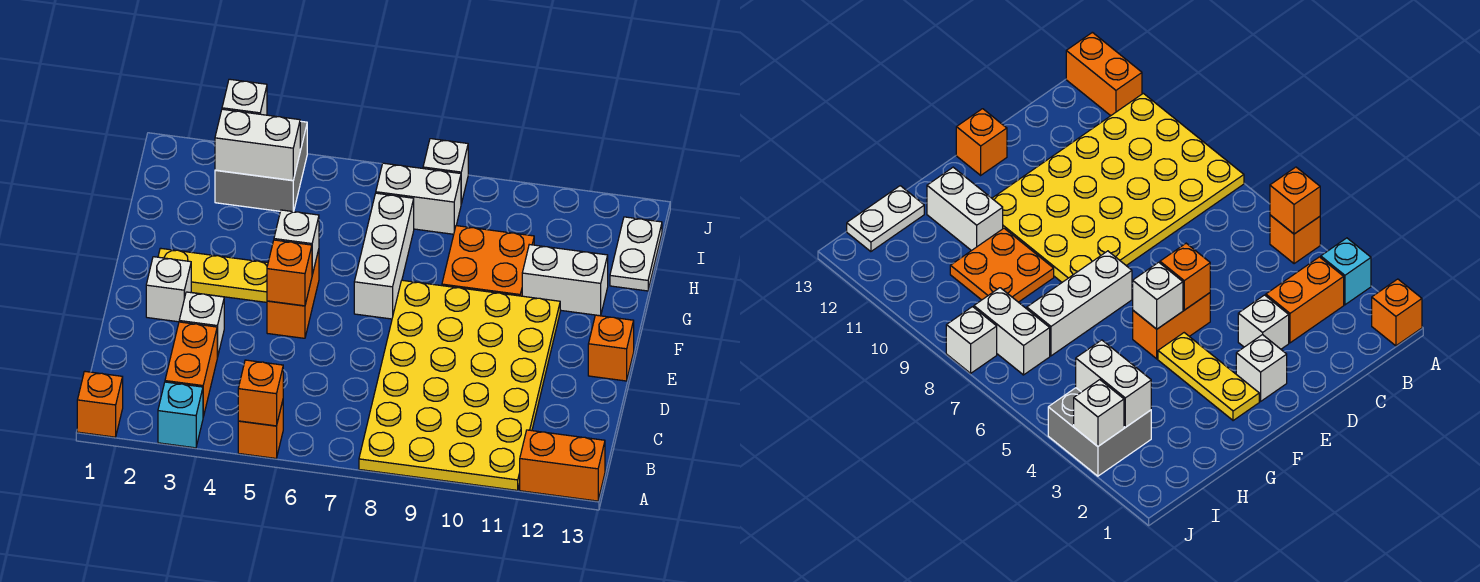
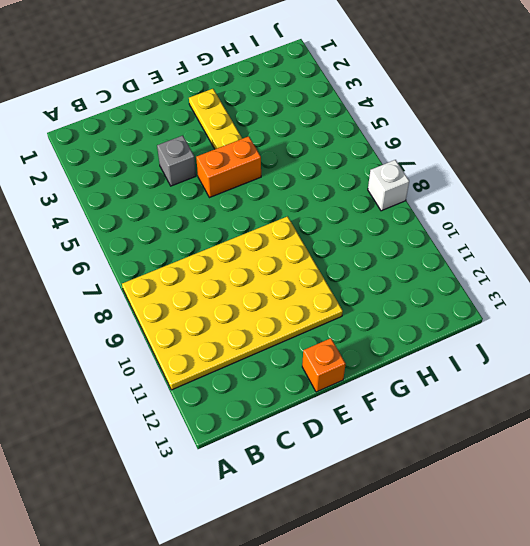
grey 1x1 brick [157,136,196,186] -> none
none -> orange 1x1 brick [77,371,123,437]
none -> cyan 1x1 brick [158,382,203,448]
none -> orange 1x1 brick [238,401,283,458]

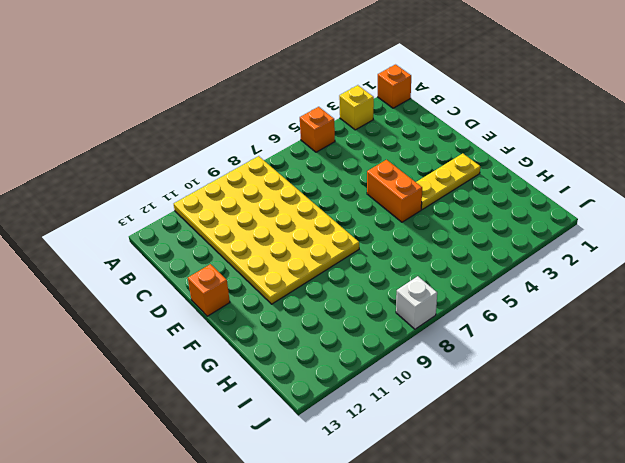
yellow 1x1 brick [339,85,374,130] -> cyan 1x1 brick [158,382,203,448]
none -> orange 1x2 brick [520,430,605,501]
none -> orange 1x2 brick [165,322,217,417]
none -> white 1x1 brick [179,292,224,358]

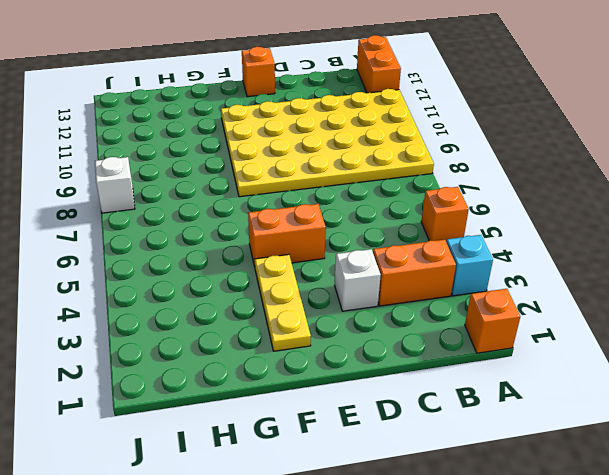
none -> white 1x1 brick [146,257,191,322]
none -> white 1x3 brick [354,193,414,319]
none -> orange 2x2 plate [442,226,534,296]

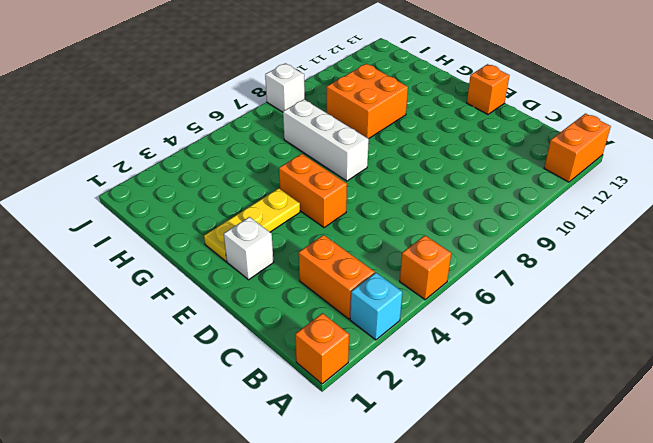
orange 2x2 brick [327,64,408,139] -> orange 2x2 plate [442,226,534,296]
none -> yellow 4x6 plate [359,280,560,490]
none -> white 1x1 brick [179,292,224,358]
none -> white 1x2 brick [522,245,608,316]

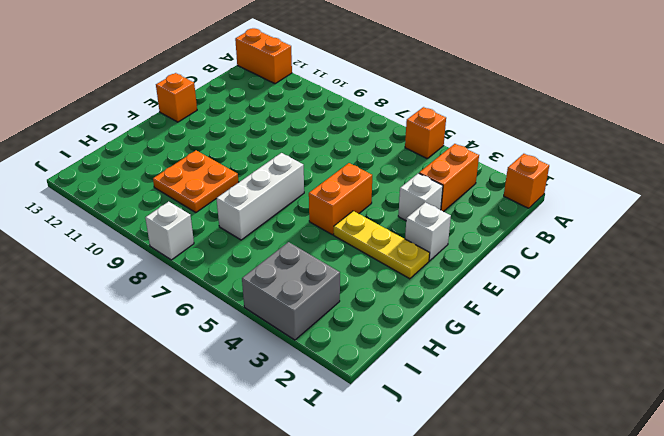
none -> cyan 1x1 brick [158,382,203,448]
none -> yellow 4x6 plate [359,280,560,490]
none -> white 1x2 brick [522,245,608,316]

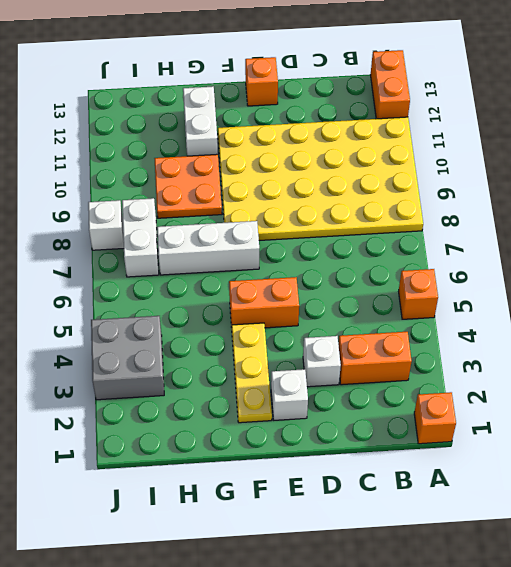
none -> cyan 1x1 brick [158,382,203,448]
none -> white 1x2 plate [610,217,662,291]
none -> orange 1x1 brick [238,360,283,426]

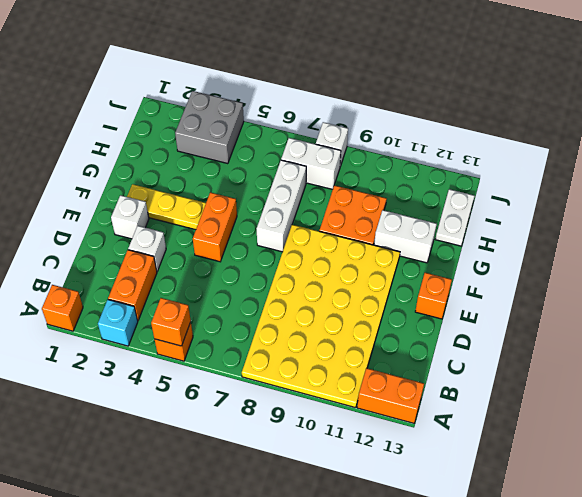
none -> orange 1x1 brick [267,240,312,306]
none -> white 1x1 brick [274,210,319,274]
none -> white 1x2 brick [215,109,300,180]

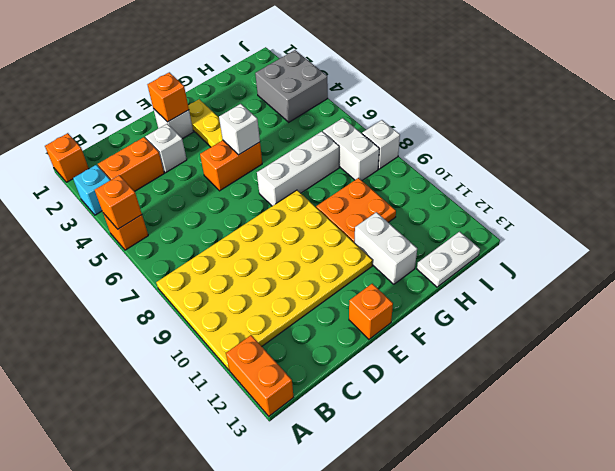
orange 1x1 brick [147,72,189,122] -> orange 1x1 brick moved to [267,240,312,306]
none -> white 1x2 brick [215,109,300,180]
none -> white 1x1 brick [222,79,267,115]

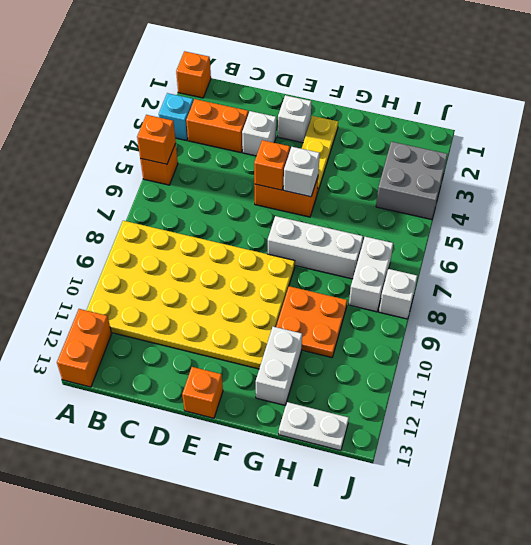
none -> white 1x2 brick [215,109,300,180]
none -> white 1x1 brick [222,79,267,115]

